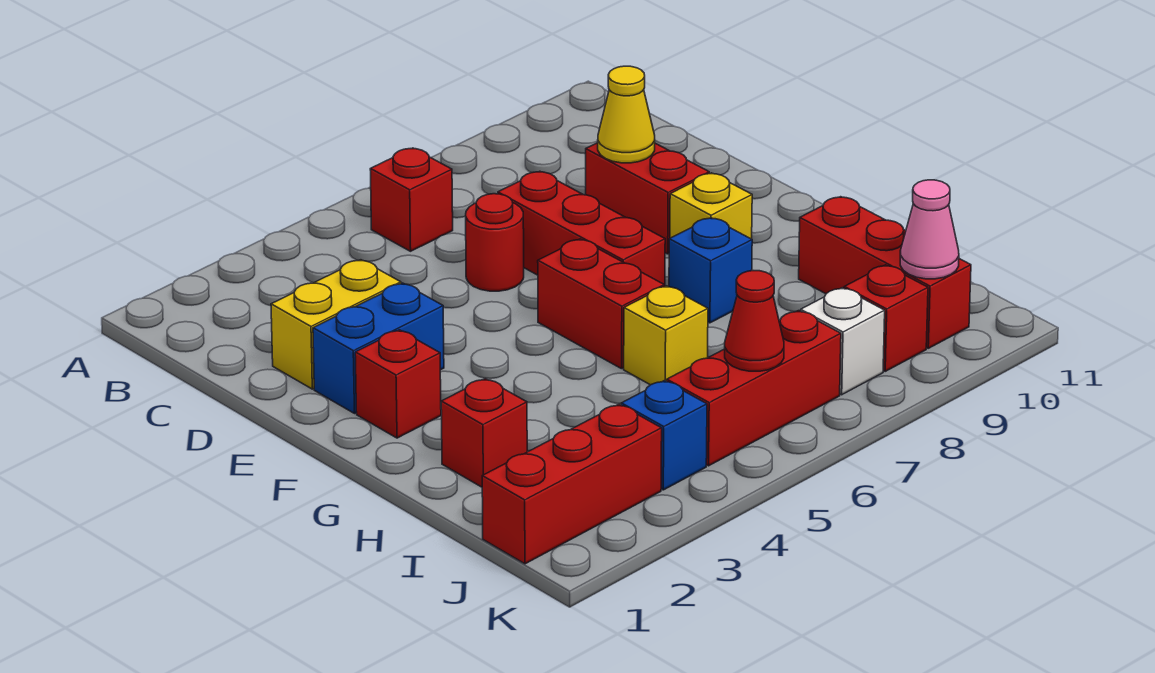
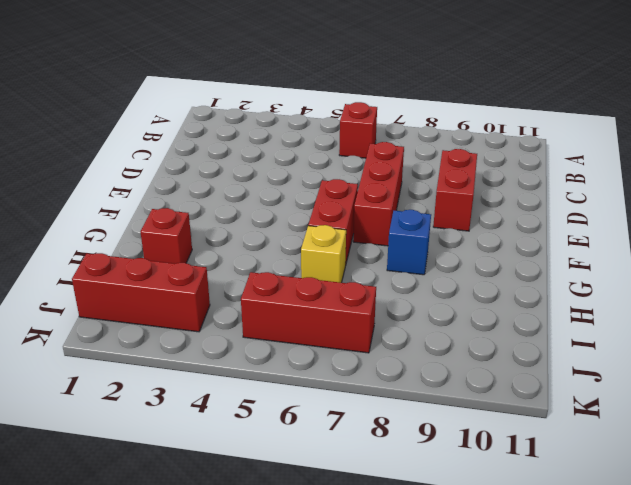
none -> yellow 1x2 brick [271,260,401,389]
none -> red 1x1 round brick [466,194,524,291]
none -> blue 1x2 brick [313,283,444,413]

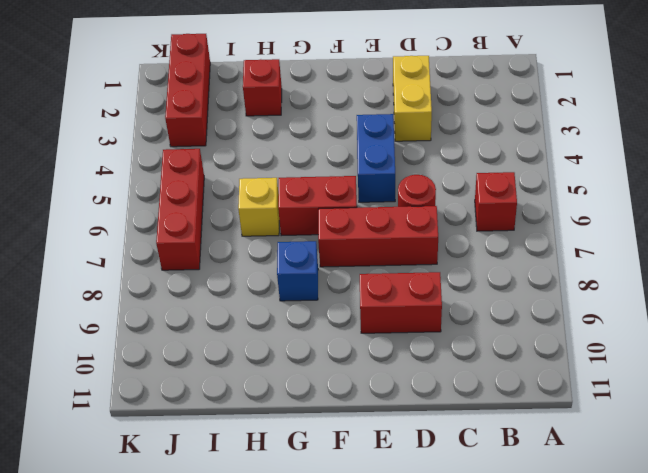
blue 1x2 brick [357,114,395,202] -> blue 1x2 brick moved to [313,283,444,413]
none -> red 1x1 brick [355,330,441,438]
none -> yellow 1x1 brick [670,173,752,239]
none -> red 1x3 brick [799,197,971,348]

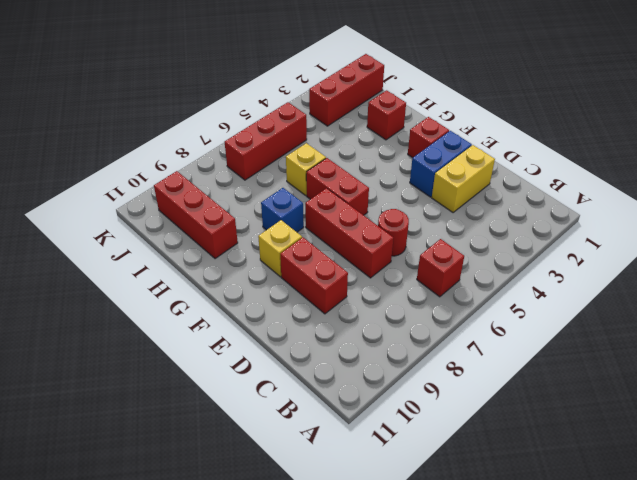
none -> blue 1x1 brick [621,380,707,490]
none -> white 1x1 brick [801,288,885,395]
none -> red 1x1 brick [844,265,928,371]

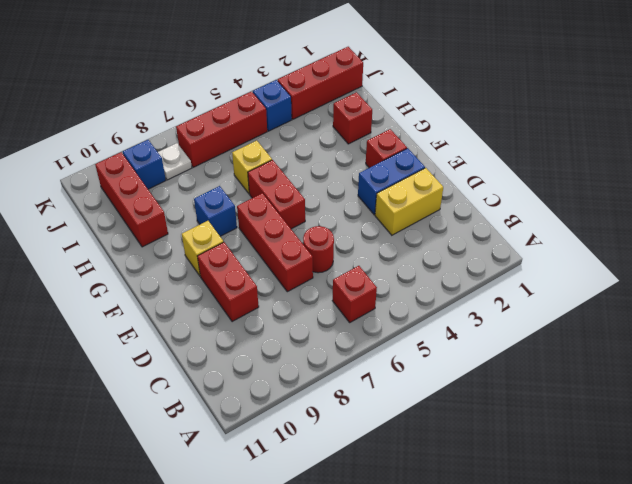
white 1x1 plate [158,143,192,180] -> white 1x1 brick [801,288,885,395]
blue 1x1 brick [123,140,166,189] -> red 1x1 brick [844,265,928,371]
none -> yellow 1x1 cone [598,66,655,163]
none -> red 1x1 cone [725,271,784,371]
none -> pink 1x1 cone [900,180,959,279]

